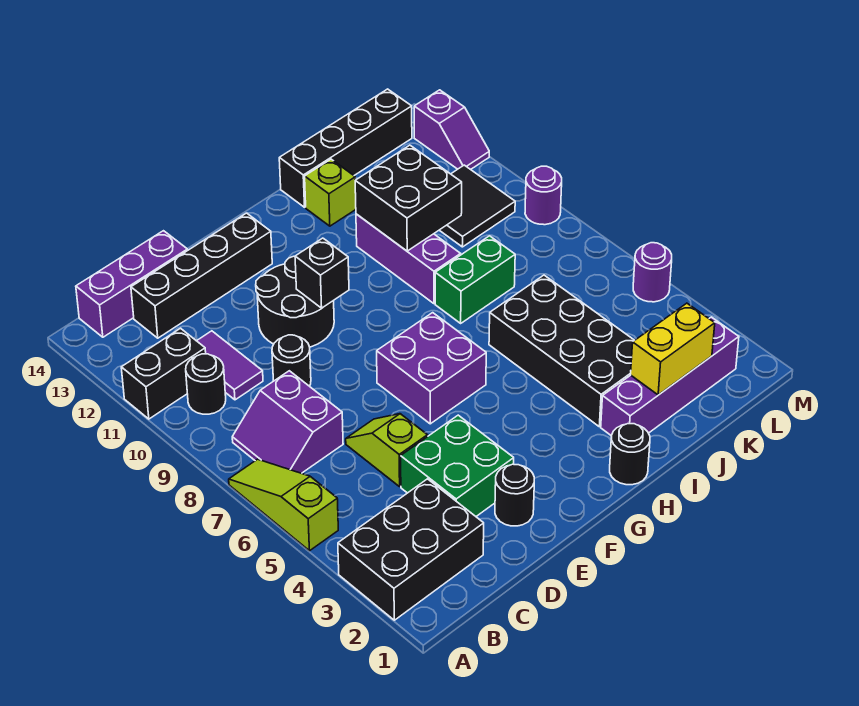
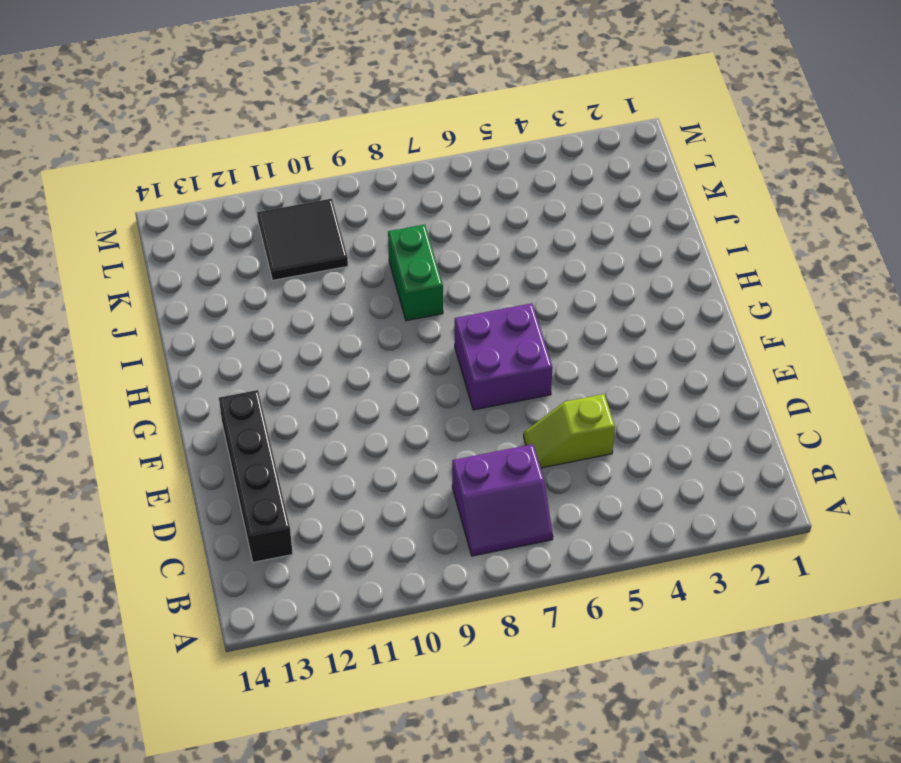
none -> black 2x3 brick [338,479,484,620]
none -> lime 1x3 slope [229,459,338,551]
none -> black 1x2 brick [121,328,206,419]

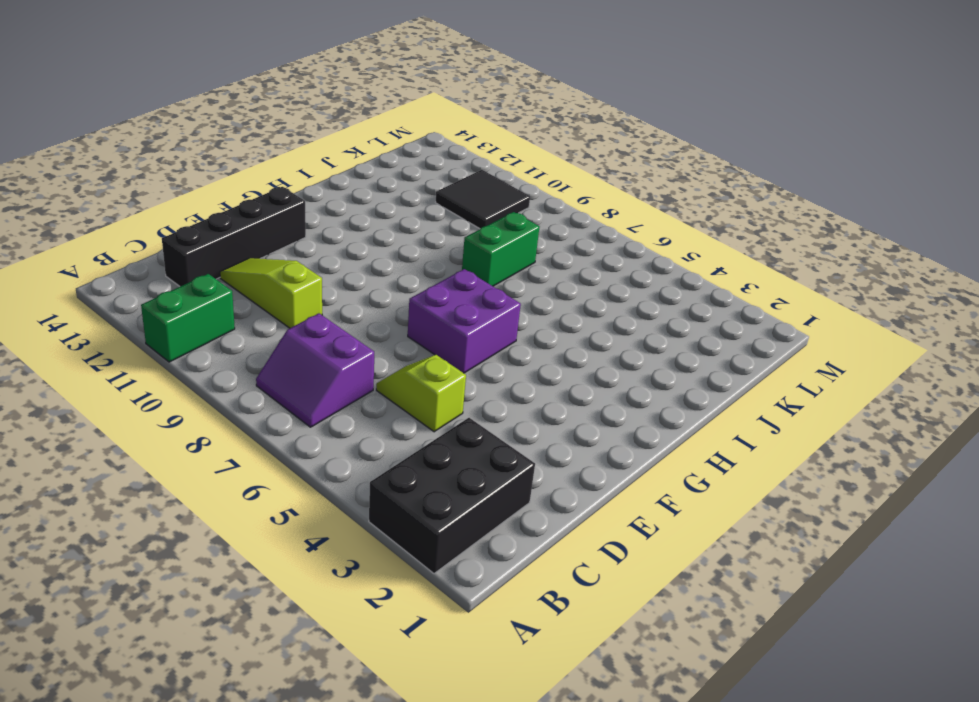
green 1x2 brick [141,274,235,362] -> black 1x2 brick [121,328,206,419]
lime 1x3 slope [220,258,322,328] -> lime 1x3 slope moved to [229,459,338,551]
none -> black 1x1 round brick [186,354,226,414]
none -> purple 1x3 brick [76,231,188,337]
none -> purple 1x2 tile [197,331,263,400]

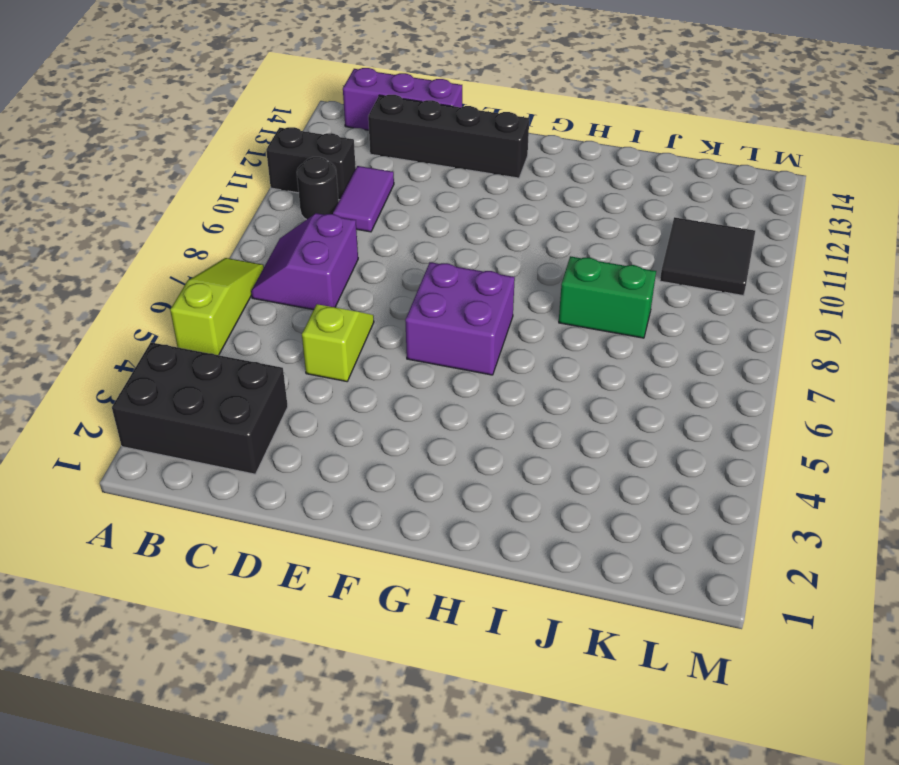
none -> green 2x2 brick [401,415,514,516]
none -> black 1x1 round brick [272,335,311,386]
none -> black 1x1 round brick [495,464,534,526]

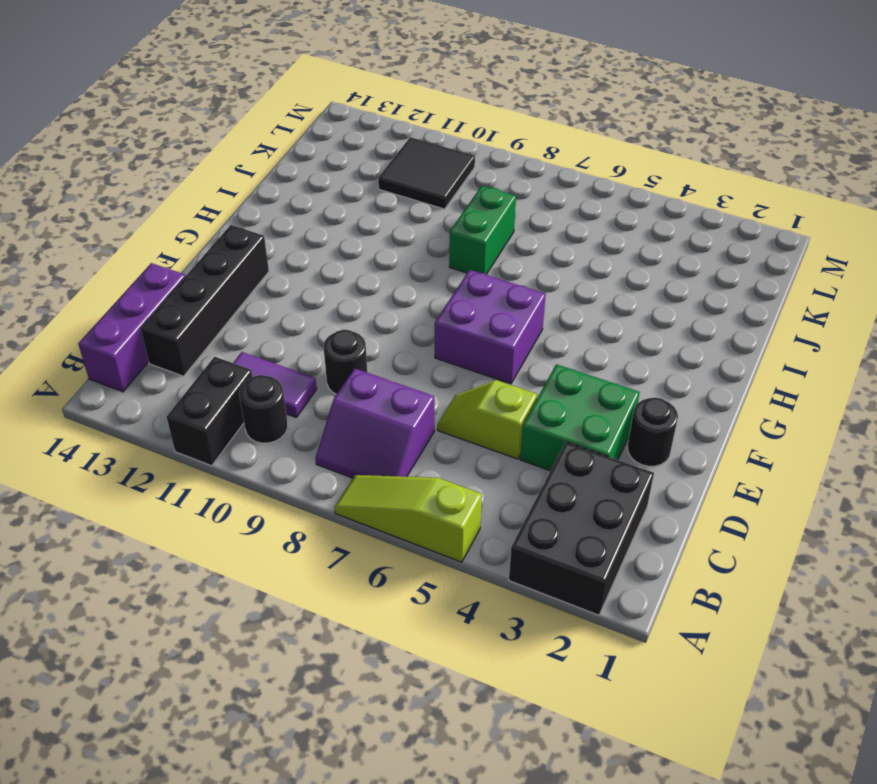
none -> black 2x2 round brick [256,256,334,347]
none -> black 1x1 round brick [610,424,650,485]
none -> purple 1x4 brick [601,317,739,436]

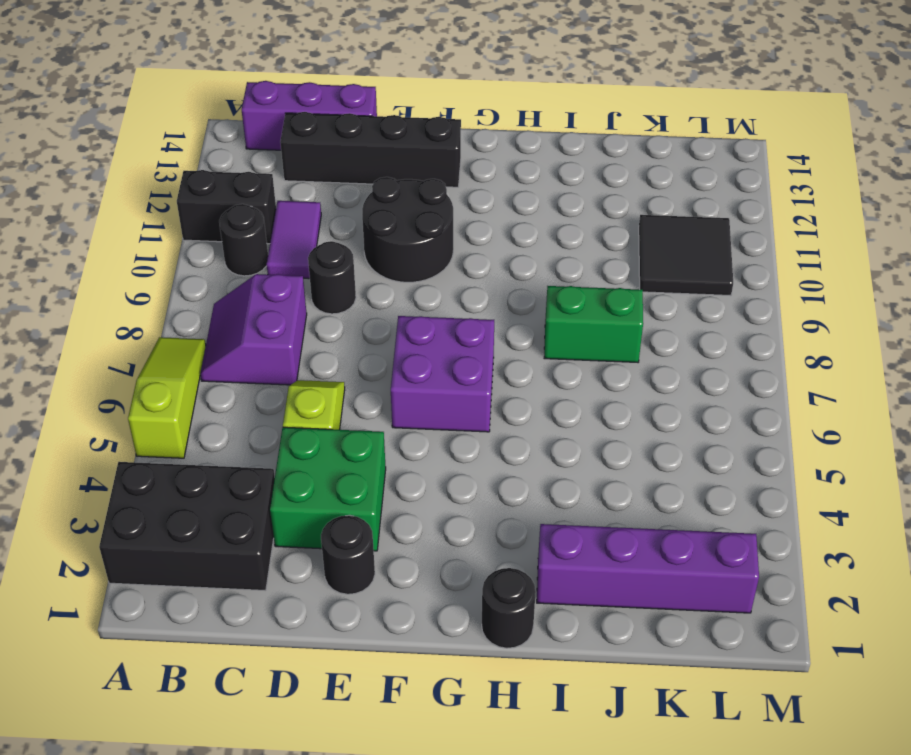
none -> black 2x4 brick [489,275,634,427]
none -> purple 1x3 brick [356,214,461,304]
none -> lime 1x1 brick [305,159,356,226]

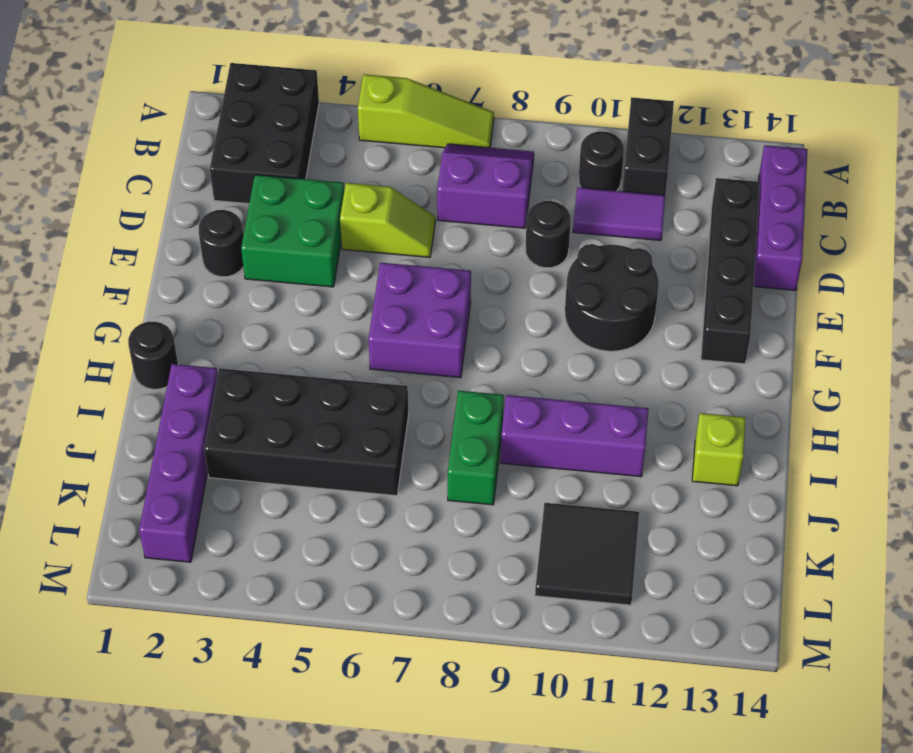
none -> black 1x4 brick [279,89,412,207]
none -> purple 1x1 round brick [633,243,672,302]
none -> purple 1x1 round brick [525,166,562,225]

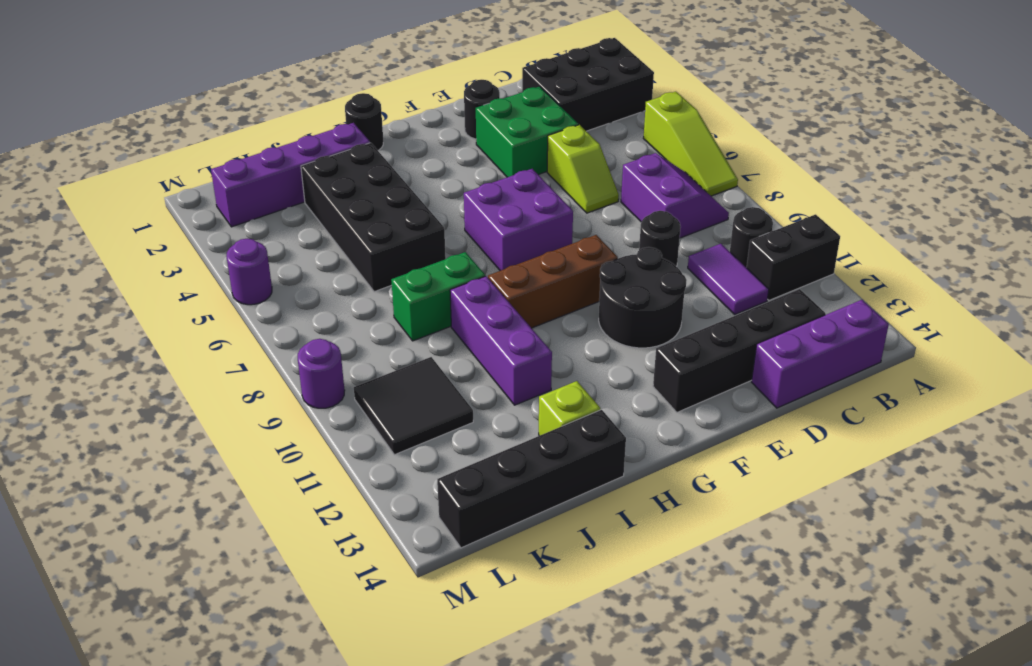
brown 1x3 brick [488,235,618,328] -> none
none -> purple 1x2 slope [414,90,489,170]
none -> black 1x1 brick [295,238,349,308]
none -> black 2x2 brick [355,145,462,251]

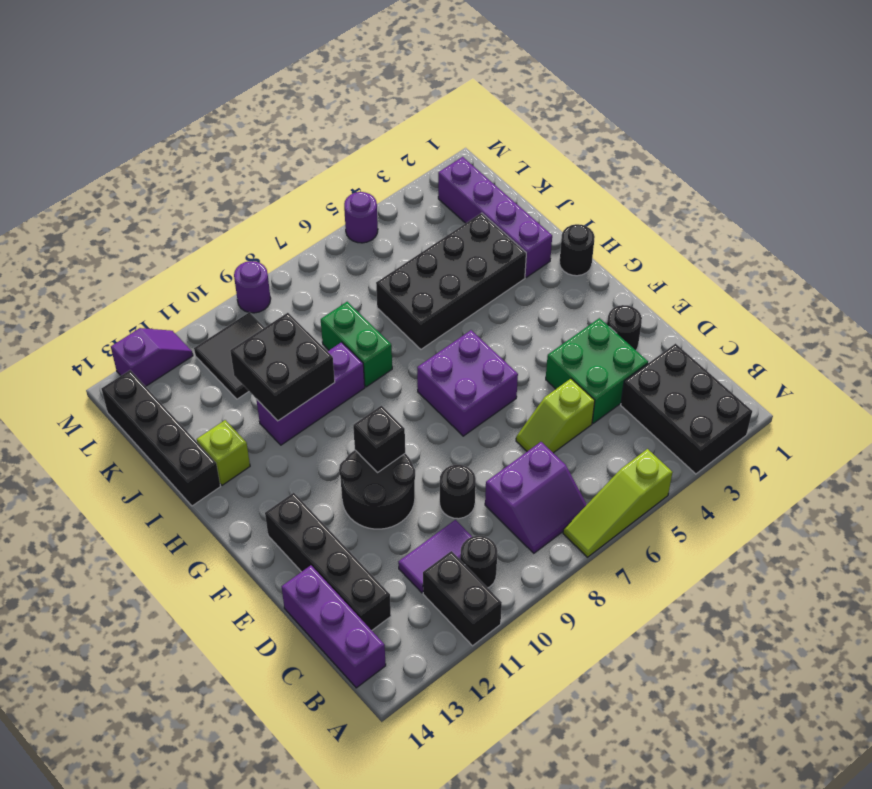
none -> yellow 1x2 brick [631,303,715,395]

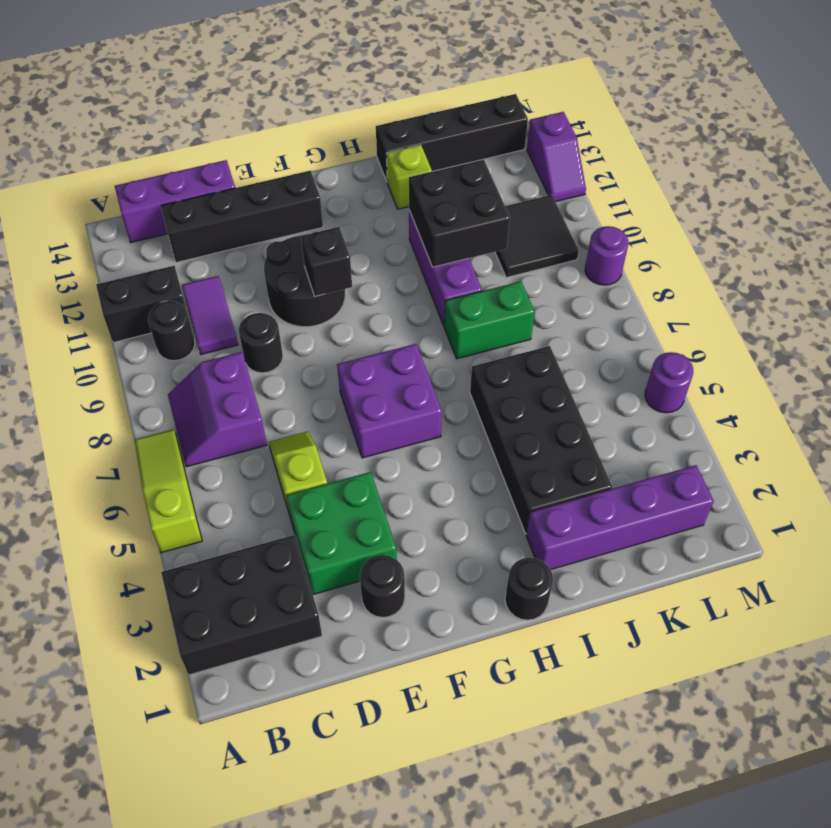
none -> yellow 1x2 brick [631,303,715,395]

